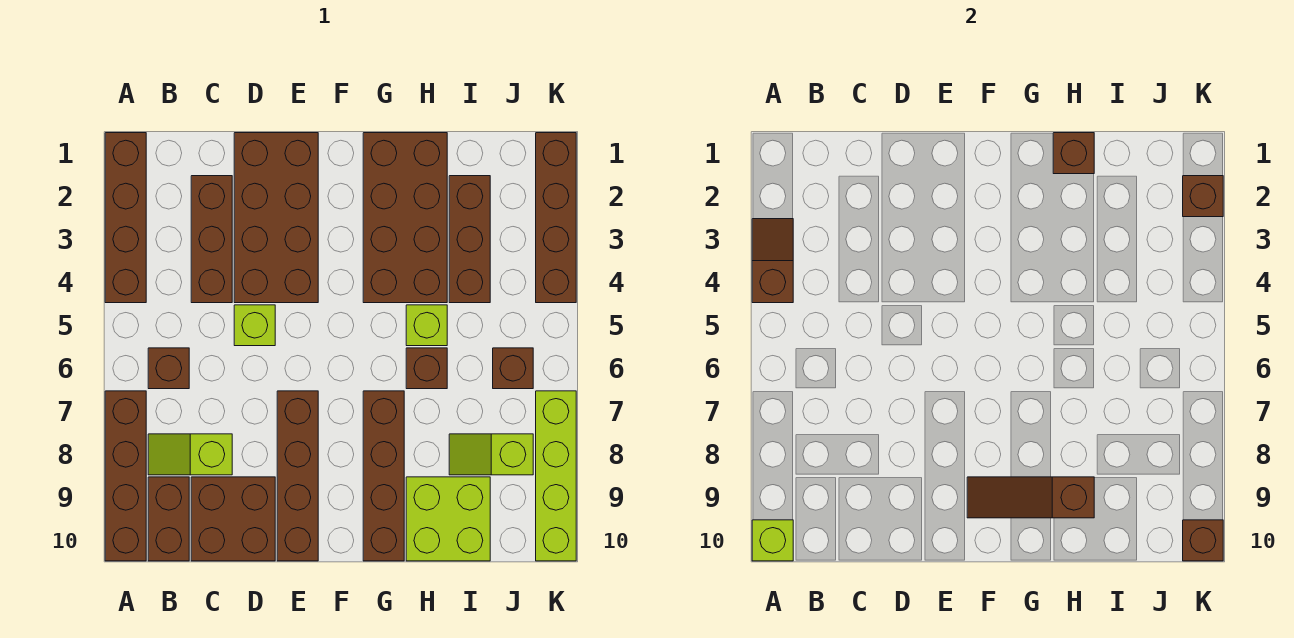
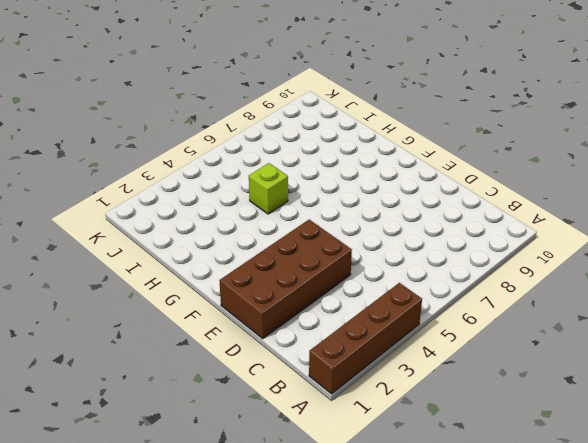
none -> brown 1x4 brick [105,391,146,561]
none -> brown 1x1 brick [148,348,189,389]
none -> lime 1x2 slope [148,434,232,475]

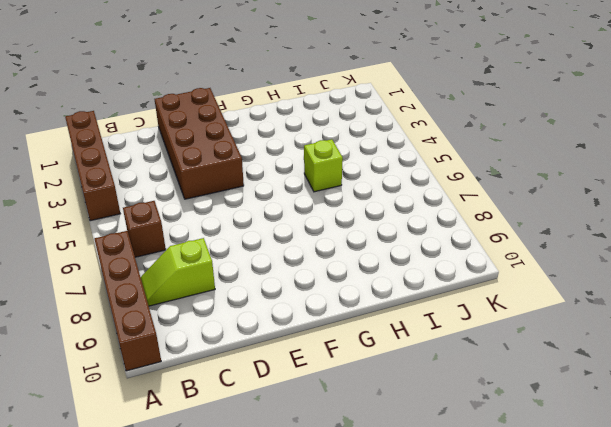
none -> brown 1x2 brick [148,477,189,561]
none -> brown 1x3 brick [191,176,232,303]
none -> brown 2x2 brick [191,477,275,561]

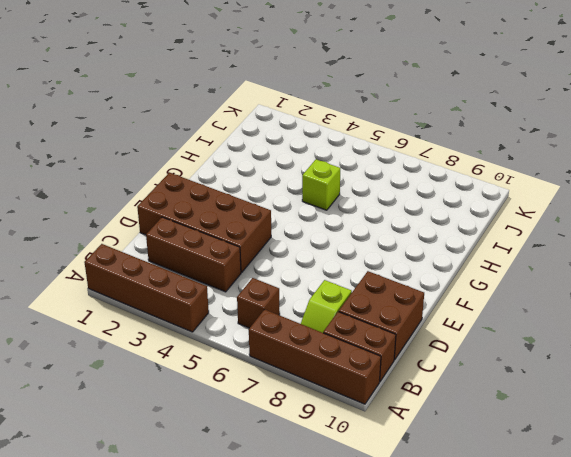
none -> lime 1x1 brick [234,305,275,346]
none -> brown 1x4 brick [277,391,318,561]
none -> brown 2x4 brick [363,133,447,303]

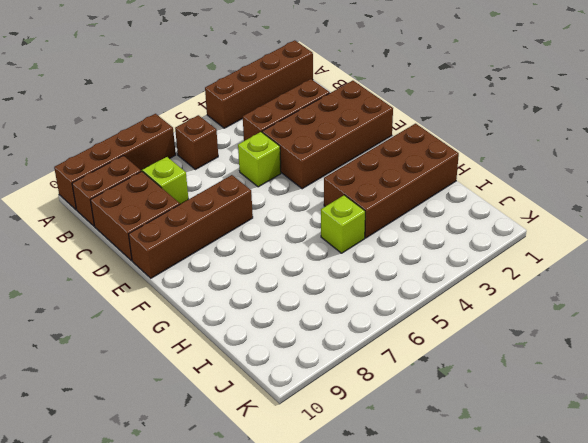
none -> brown 1x4 brick [363,391,404,561]
none -> brown 1x1 brick [406,348,447,389]
none -> lime 2x2 brick [406,477,490,561]

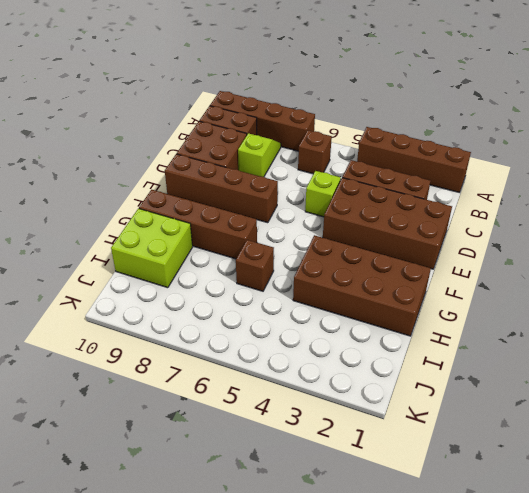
none -> lime 1x1 brick [406,305,447,346]
none -> brown 1x3 brick [449,176,490,303]
none -> lime 1x2 slope [449,434,533,475]

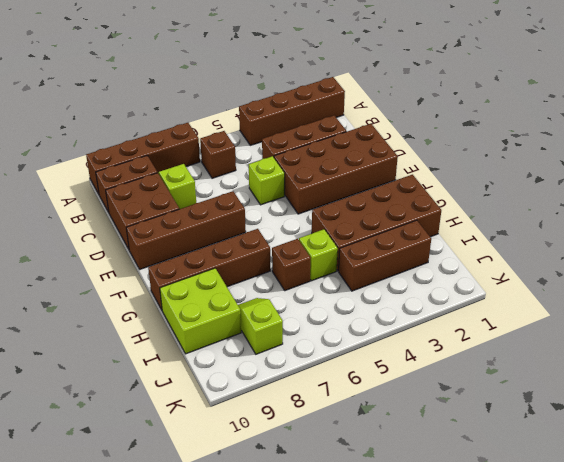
none -> brown 1x1 brick [493,348,533,389]
none -> brown 1x4 brick [536,133,576,303]
none -> lime 1x4 brick [536,391,576,561]

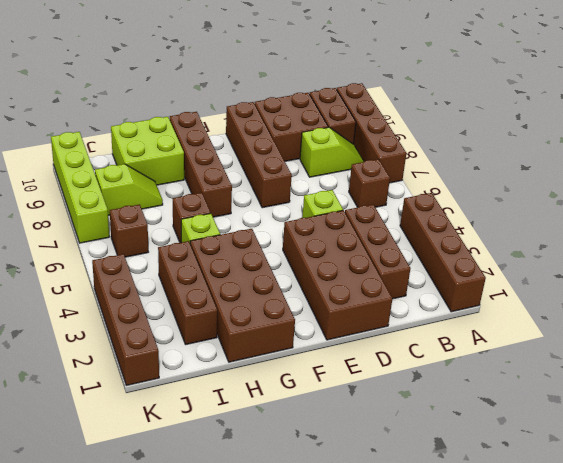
none -> brown 1x2 slope [752,219,793,303]
none -> lime 1x1 brick [752,520,793,561]
none -> brown 1x3 slope [967,477,1094,518]

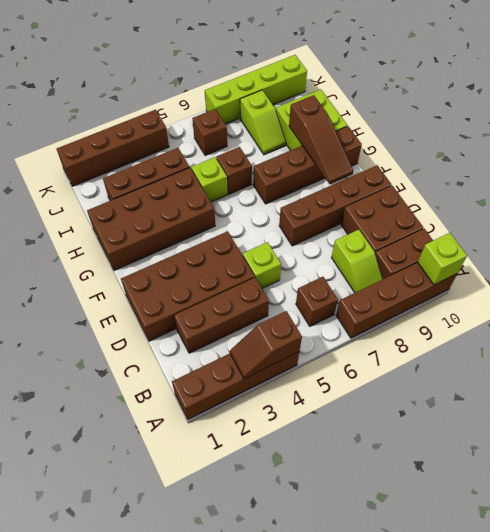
none -> brown 1x1 brick [1053,133,1094,174]
none -> brown 1x1 brick [1183,176,1223,217]
none -> brown 1x1 brick [1183,520,1223,561]

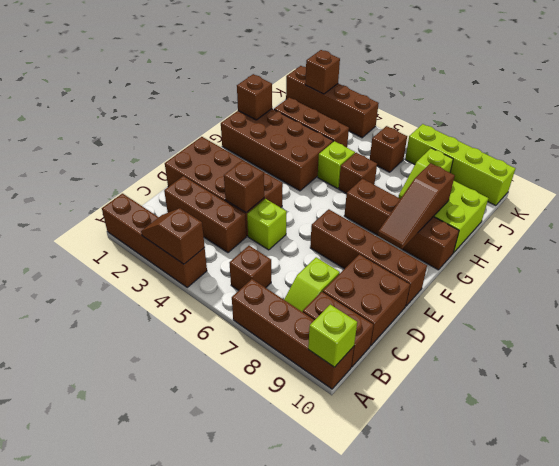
brown 1x1 brick [224,160,264,213] -> brown 1x1 brick moved to [1183,520,1223,561]

